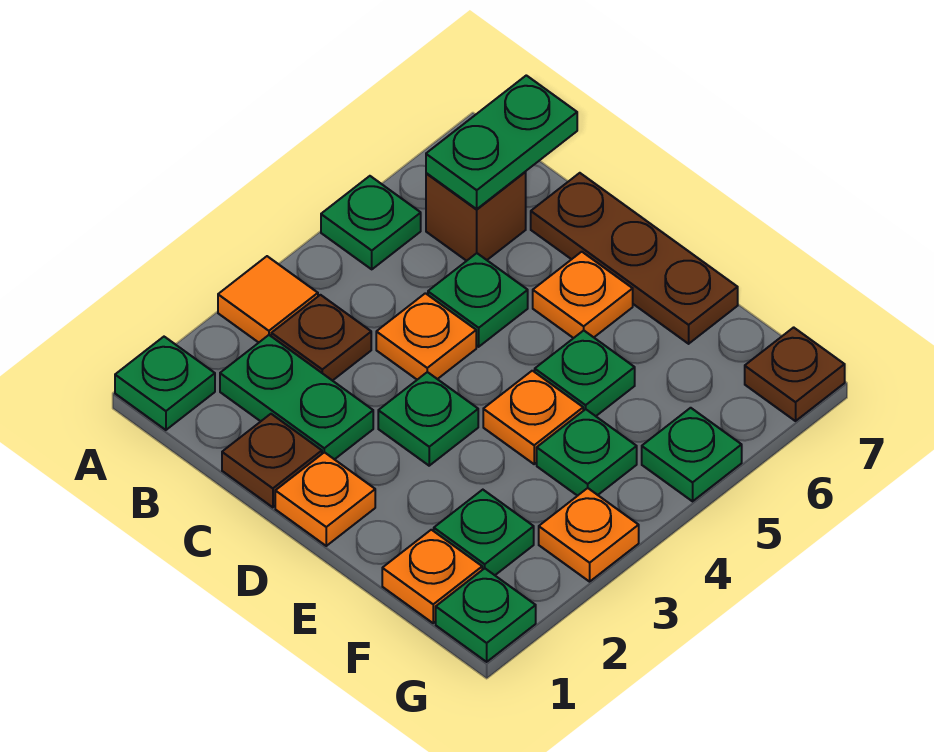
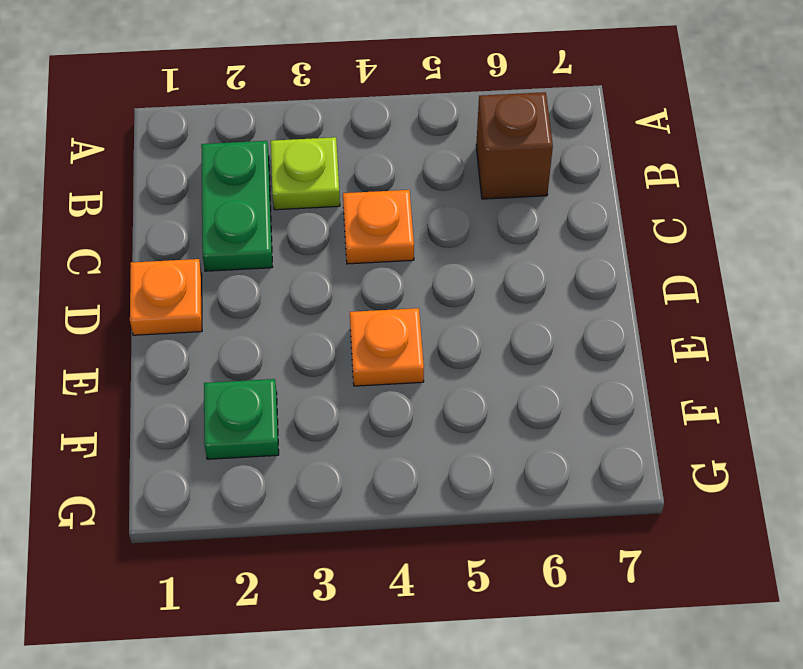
lime 1x1 plate [271,137,340,210] -> brown 1x1 plate [271,295,371,381]
none -> green 1x1 plate [115,337,215,430]
none -> orange 1x1 tile [218,256,318,342]
none -> green 1x1 plate [321,176,421,269]

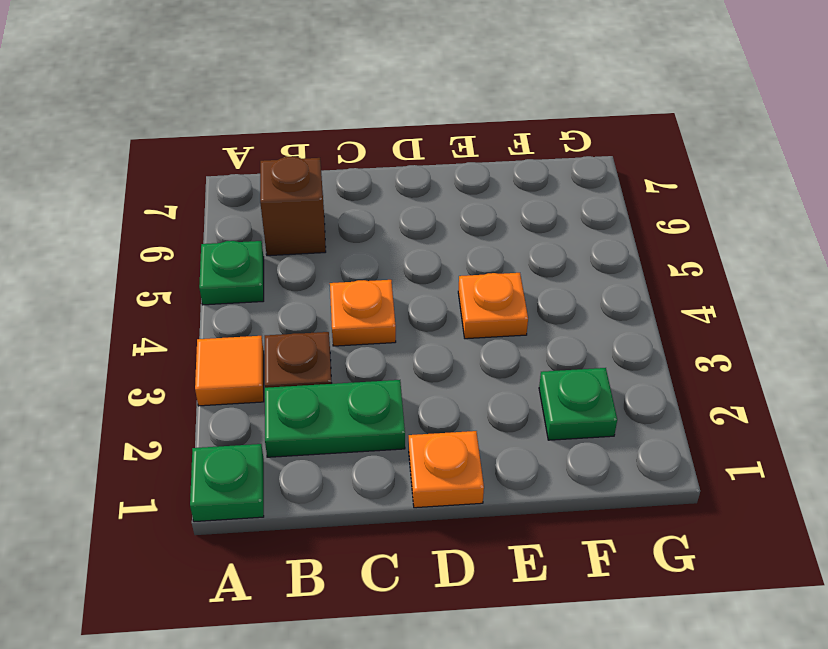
none -> brown 1x1 plate [222,414,322,507]
none -> green 1x1 plate [428,253,528,347]
none -> brown 1x3 plate [531,173,738,344]

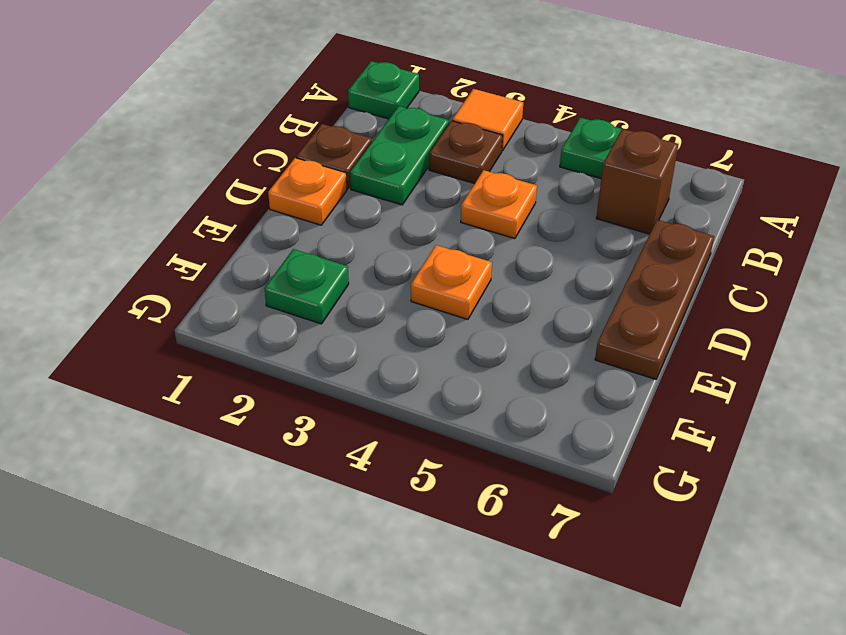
none -> green 1x1 plate [428,253,528,347]
none -> green 1x1 plate [378,372,478,466]
none -> orange 1x1 plate [533,252,633,338]

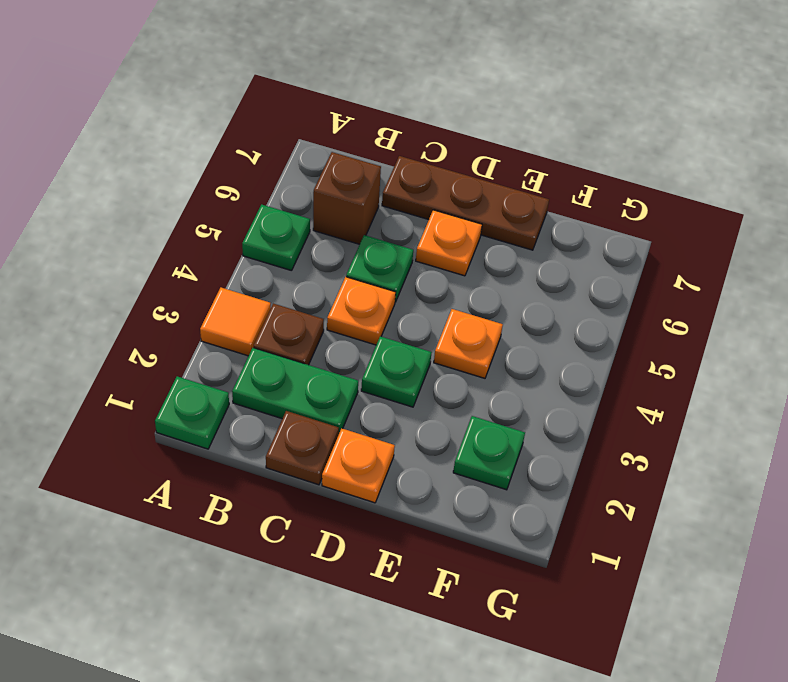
none -> green 1x1 plate [535,330,635,416]
none -> orange 1x1 plate [382,530,482,623]
none -> green 1x1 plate [537,409,637,496]

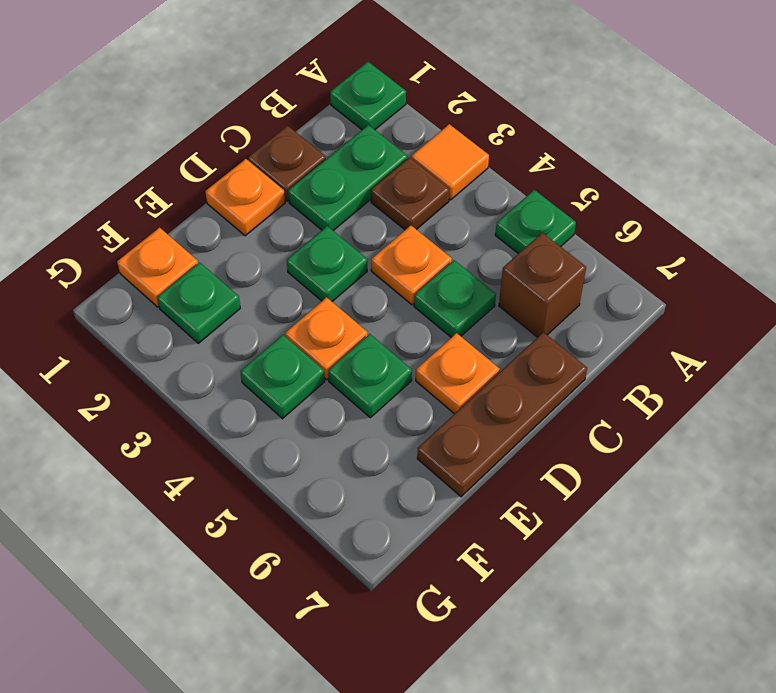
none -> green 1x1 plate [436,568,536,662]
none -> orange 1x1 plate [539,488,639,582]
none -> green 1x1 plate [642,408,742,501]

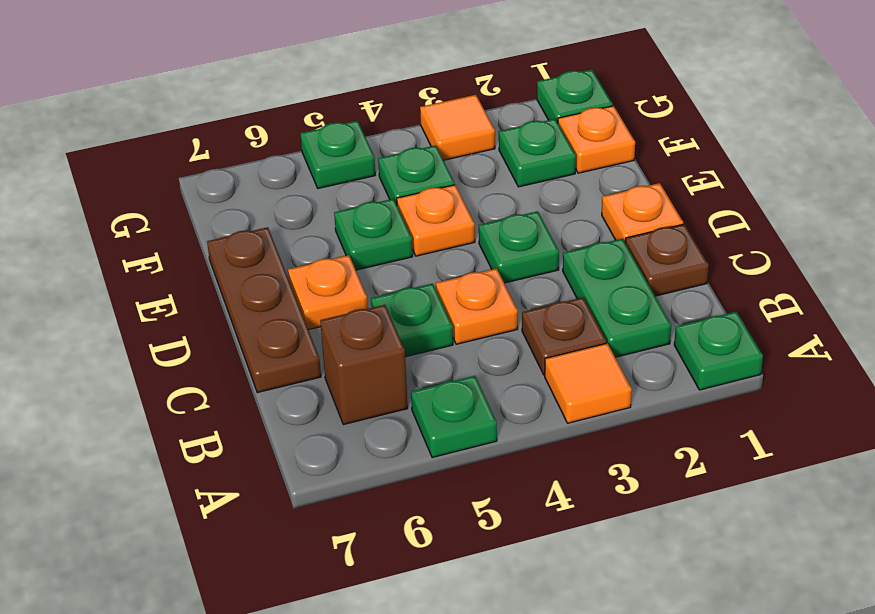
orange 1x1 tile [420,95,495,160] -> orange 1x1 plate [539,488,639,582]
none -> brown 1x1 plate [745,327,845,421]
none -> green 1x2 plate [426,75,577,209]

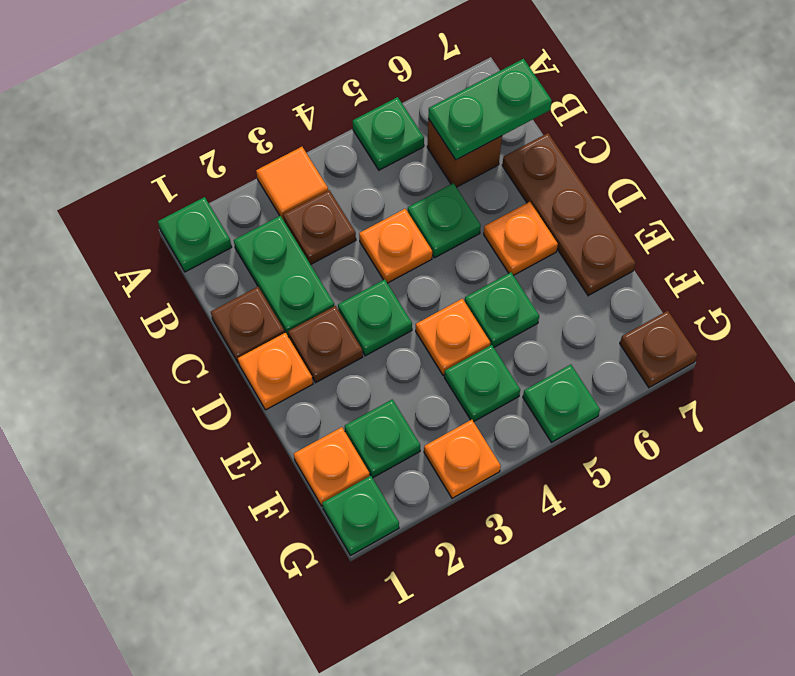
brown 1x1 plate [288,306,363,383] -> none

